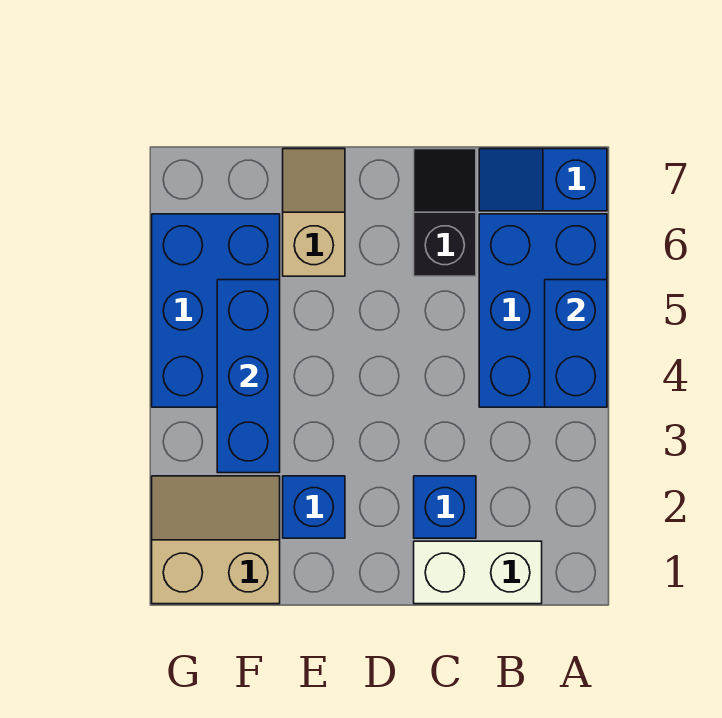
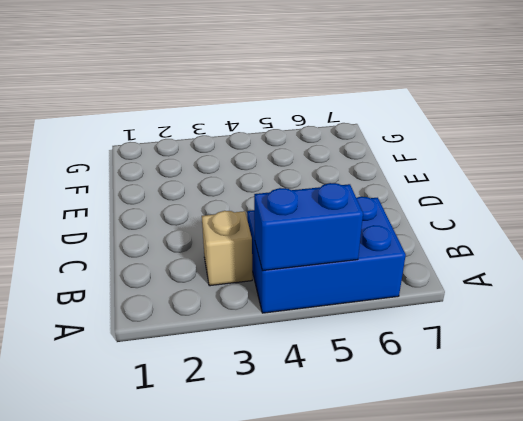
tan 1x1 brick [202,211,252,286] -> none
none -> blue 1x2 slope [479,149,607,211]
none -> white 1x2 brick [414,541,542,604]

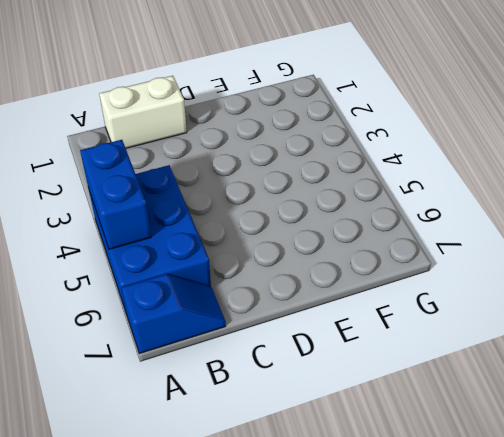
none -> blue 1x1 brick [414,476,476,538]
none -> black 1x2 slope [414,149,476,276]

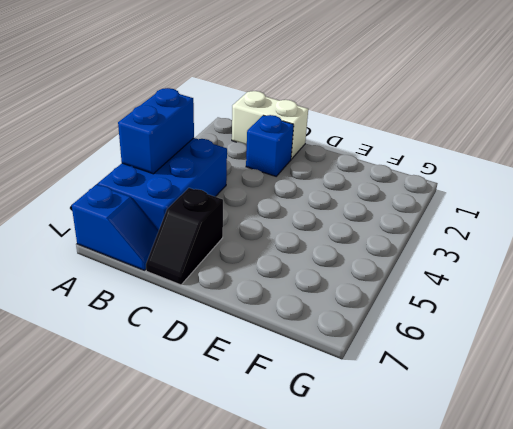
none -> blue 1x1 brick [283,476,345,538]
none -> tan 1x2 slope [283,149,345,276]

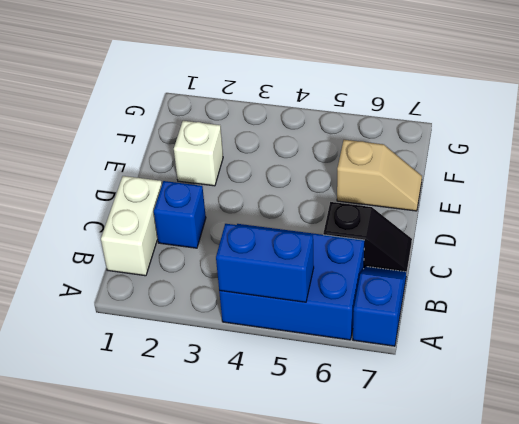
white 1x1 brick [174,121,223,186] -> blue 1x1 brick [283,476,345,538]
none -> tan 2x2 slope [152,476,280,604]
none -> blue 2x3 brick [152,214,280,407]

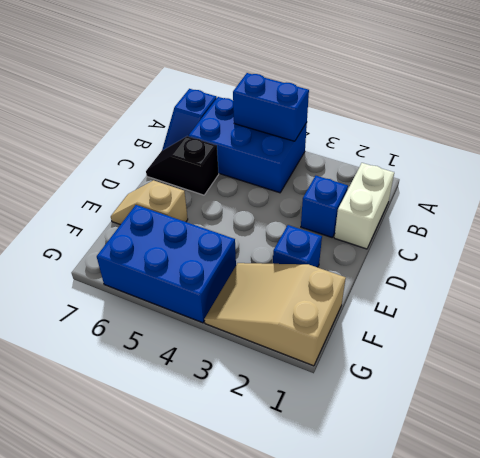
tan 2x3 slope [204,263,346,366] -> tan 2x2 slope [152,476,280,604]
none -> blue 1x3 brick [217,280,280,473]

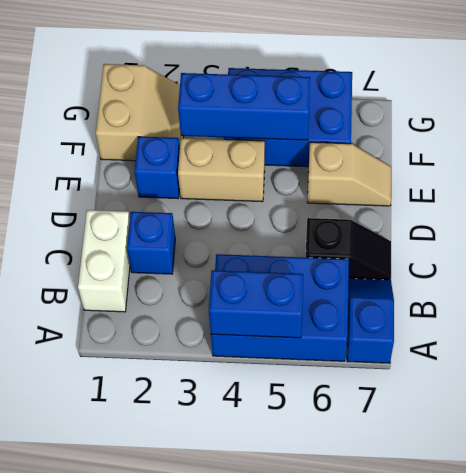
tan 1x2 brick [178,138,265,202] -> none

